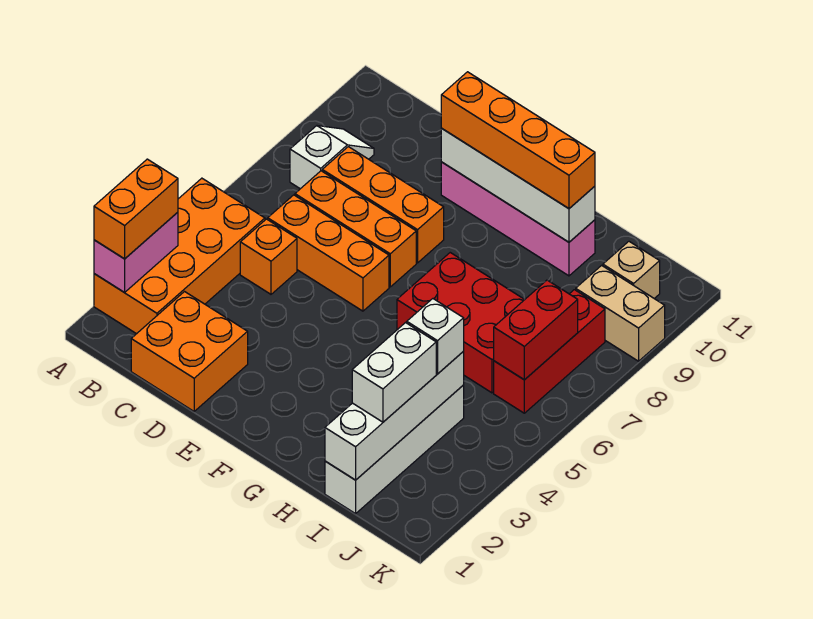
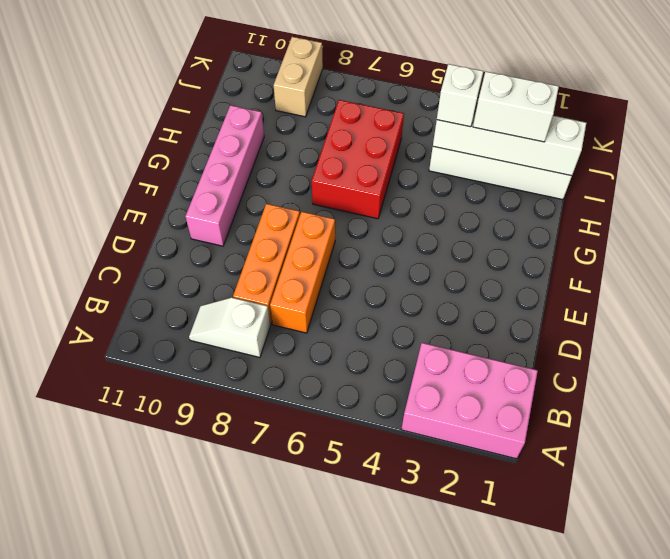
pink 2x3 brick [401,343,538,459] -> orange 2x4 brick [94,178,265,334]
none -> orange 2x2 brick [131,292,248,411]
none -> orange 1x1 brick [240,219,297,294]
none -> orange 1x3 brick [268,195,389,311]

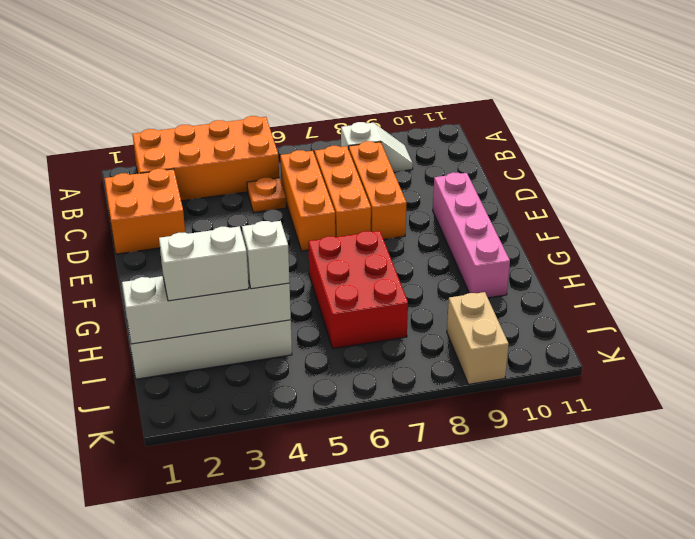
orange 1x1 plate [247,178,286,213] -> orange 1x1 brick [240,219,297,294]
none -> red 1x3 brick [494,290,605,413]
none -> tan 1x1 brick [603,242,660,299]
none -> pink 1x2 brick [94,212,178,293]

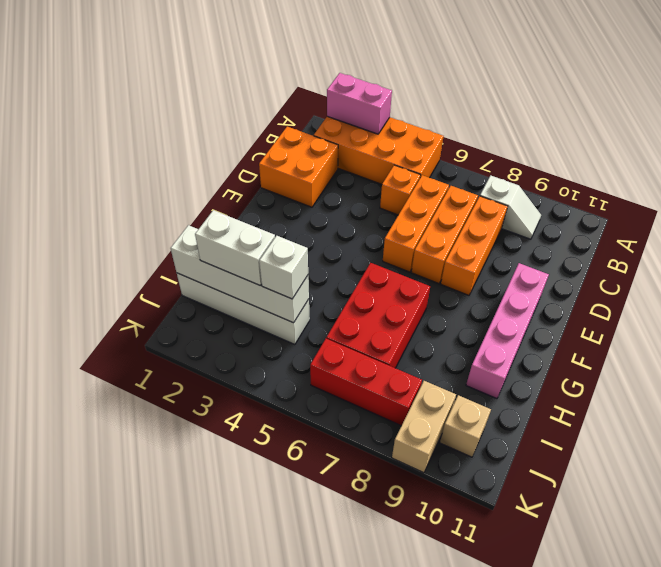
none -> white 1x4 brick [441,129,595,242]
none -> red 1x2 brick [494,280,578,380]
none -> orange 1x2 brick [94,159,178,259]

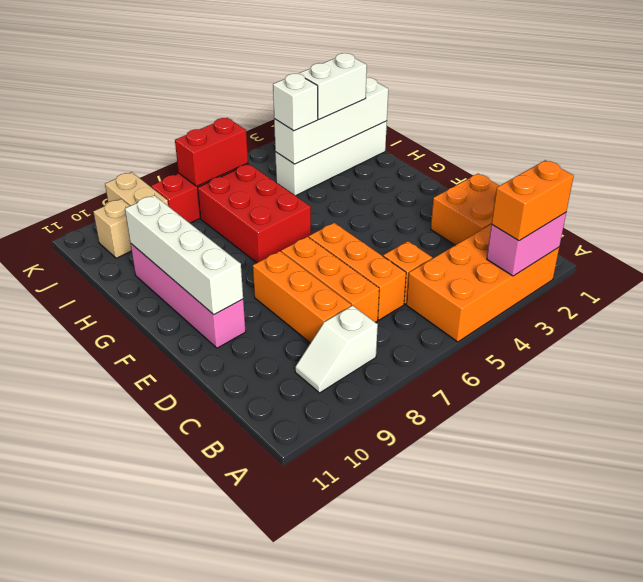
none -> orange 1x4 brick [441,72,595,209]

